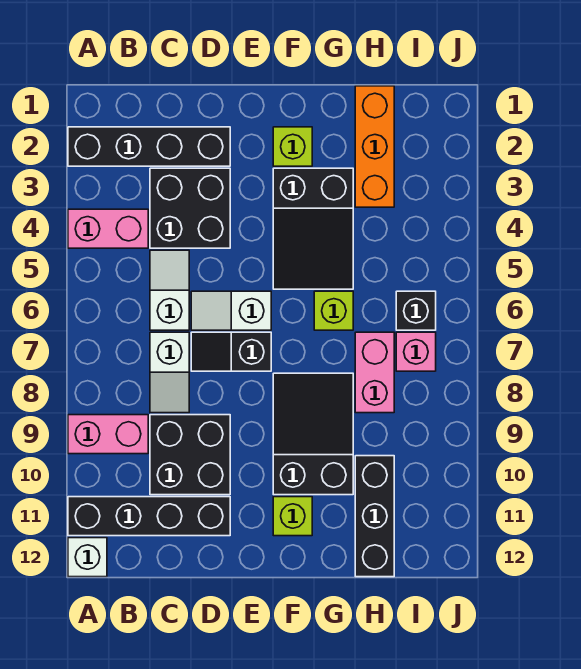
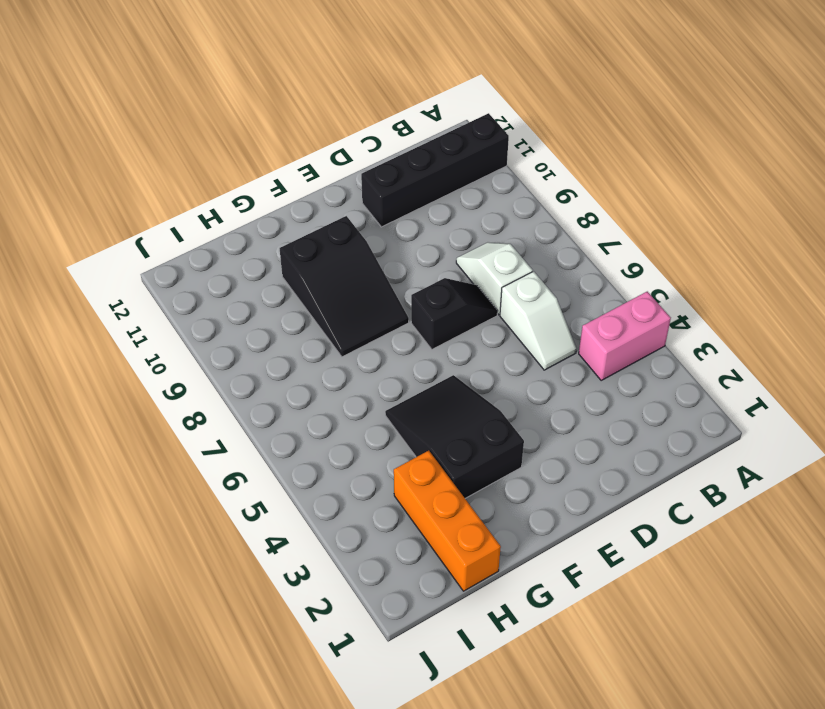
none -> black 1x4 brick [68,127,230,166]
none -> pink 1x2 brick [68,415,148,454]
none -> white 1x1 brick [68,538,107,577]

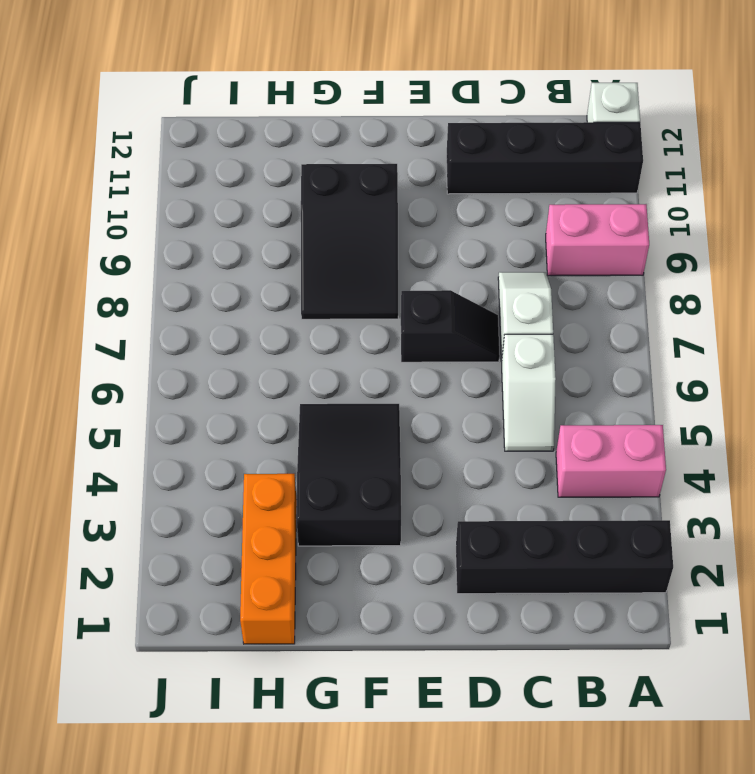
none -> black 2x2 brick [150,168,230,248]
none -> black 2x2 brick [150,415,230,495]
none -> white 1x2 slope [191,291,271,330]

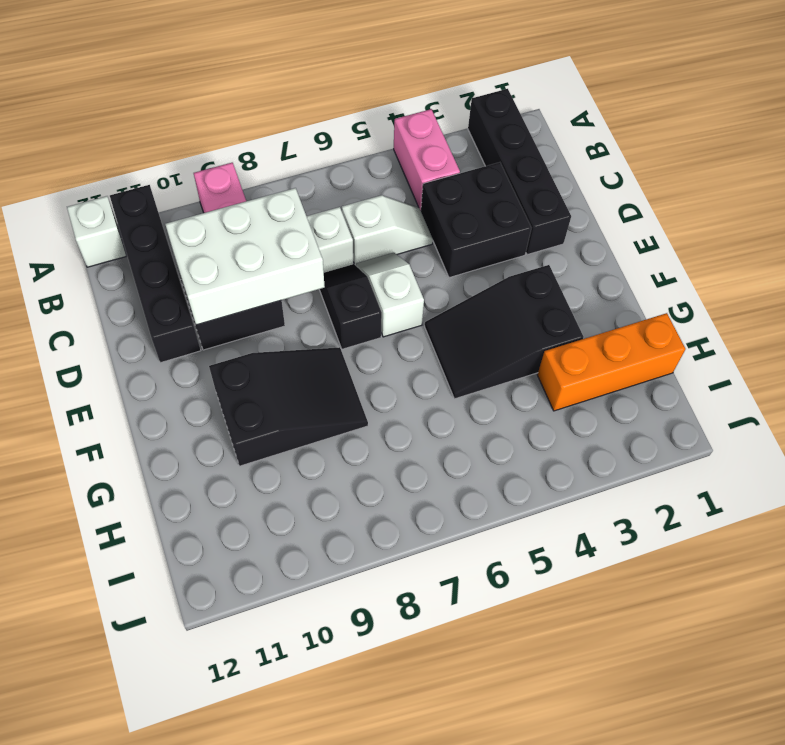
white 2x3 brick [165,188,325,325] -> none
none -> lime 1x1 brick [273,127,312,166]
none -> lime 1x1 brick [273,497,312,536]
none -> lime 1x1 brick [314,291,353,330]

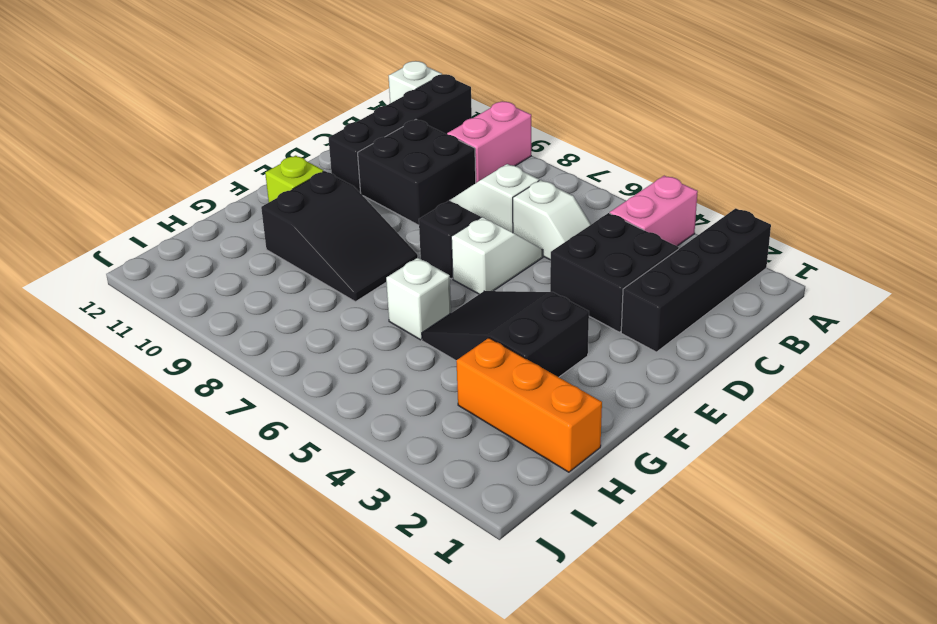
white 1x1 brick [386,258,451,340] -> lime 1x1 brick [314,291,353,330]
none -> lime 1x1 brick [273,127,312,166]
none -> pink 1x2 brick [355,332,394,413]
none -> black 1x3 brick [355,456,394,577]

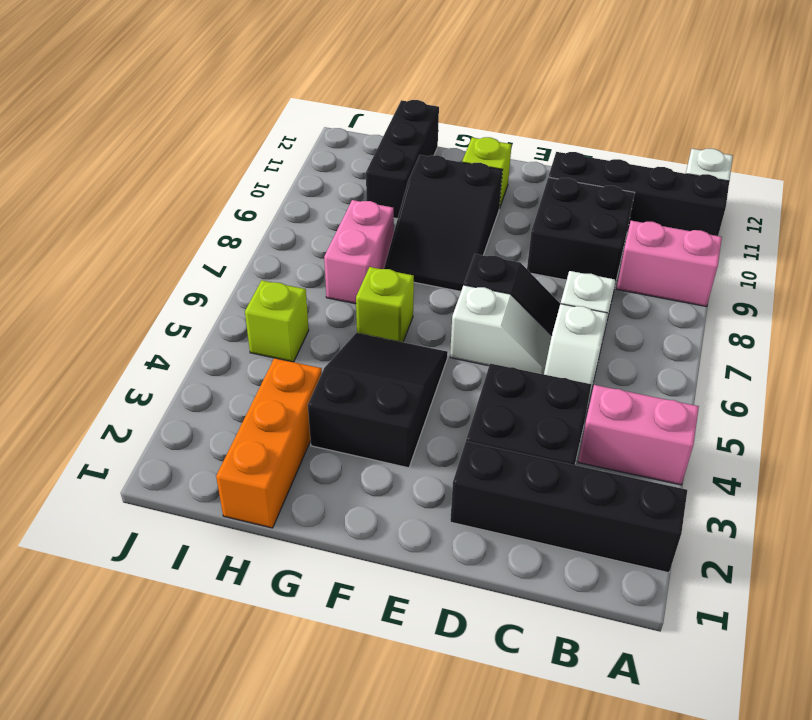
lime 1x1 brick [245,280,309,362] -> lime 1x1 brick moved to [273,127,312,166]
none -> black 1x1 brick [396,291,436,330]
none -> pink 1x1 brick [396,332,436,371]

